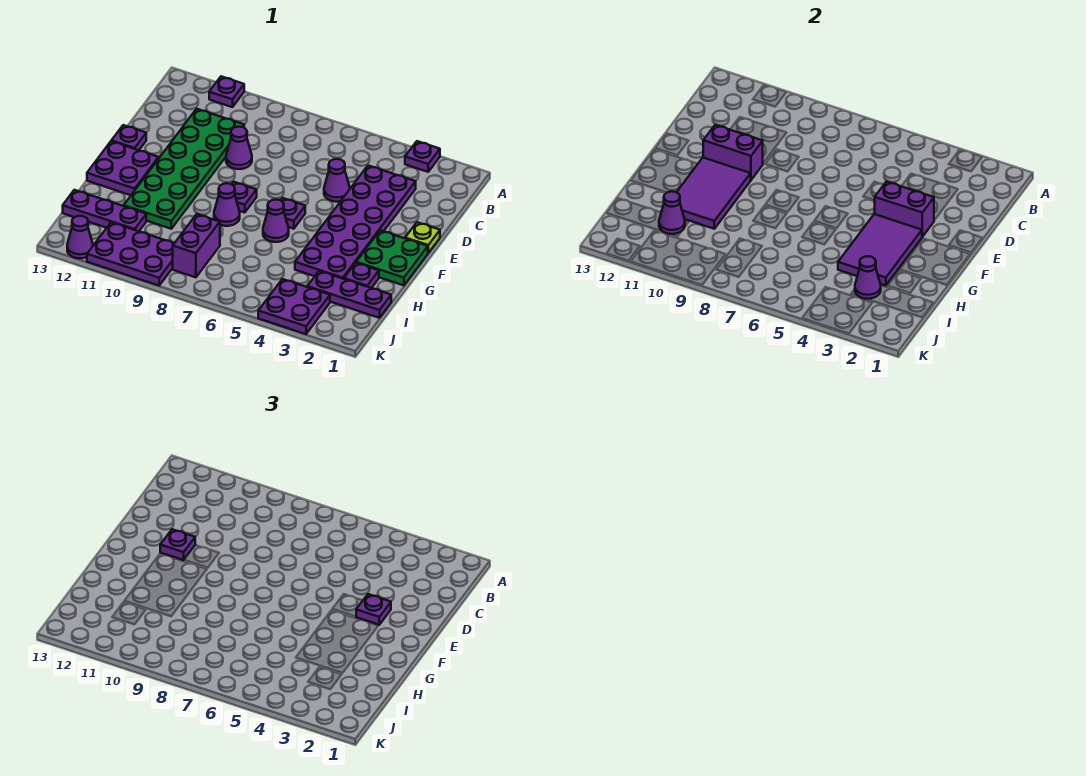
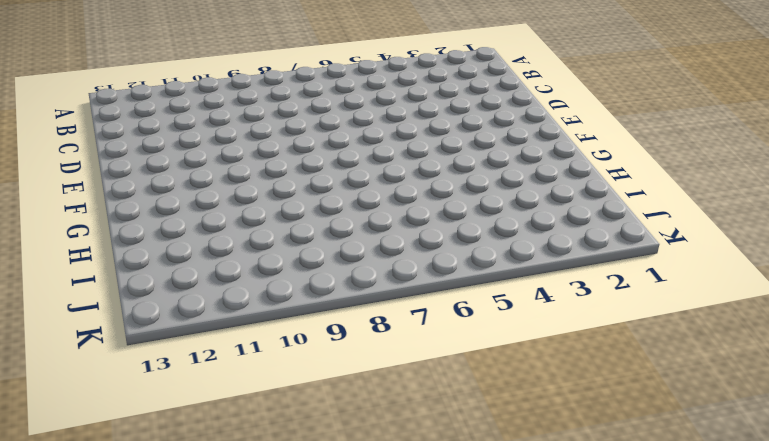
none -> purple 1x1 plate [405,141,440,172]
none -> purple 1x1 plate [209,76,244,107]
none -> purple 2x6 plate [295,166,416,279]

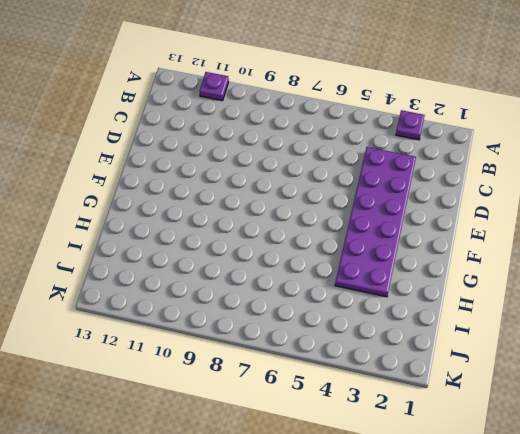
none -> green 2x6 plate [124,109,244,229]
none -> purple 1x1 cone [324,159,350,202]
none -> purple 1x1 cone [226,127,252,169]

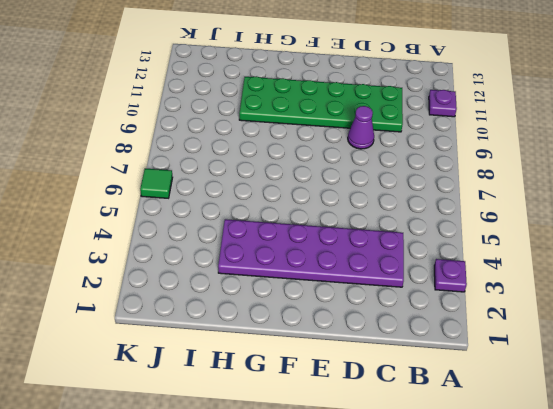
green 1x1 tile [140,168,173,198] -> none
none -> purple 1x1 cone [324,159,350,202]
none -> lime 1x1 plate [405,222,440,253]
none -> purple 1x1 plate [112,125,146,150]

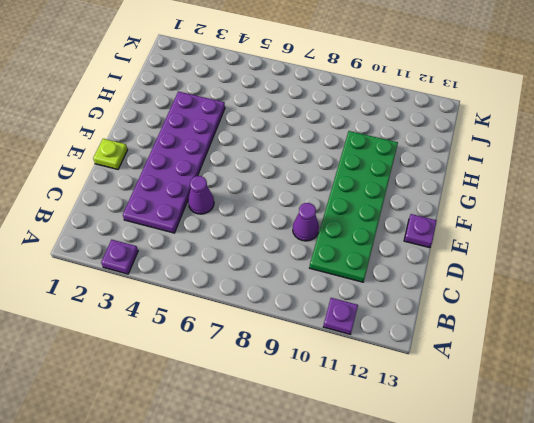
none -> green 2x2 plate [356,230,428,285]
none -> purple 1x1 plate [280,198,305,229]
none -> purple 1x1 plate [232,182,257,213]

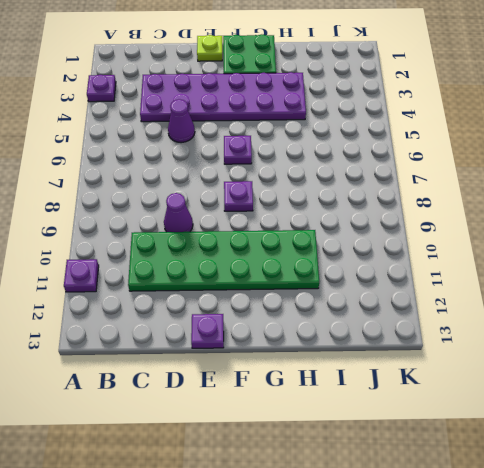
none -> purple 2x2 plate [87,141,159,195]
none -> purple 1x1 cone [263,199,289,242]
none -> purple 1x1 cone [214,183,240,226]

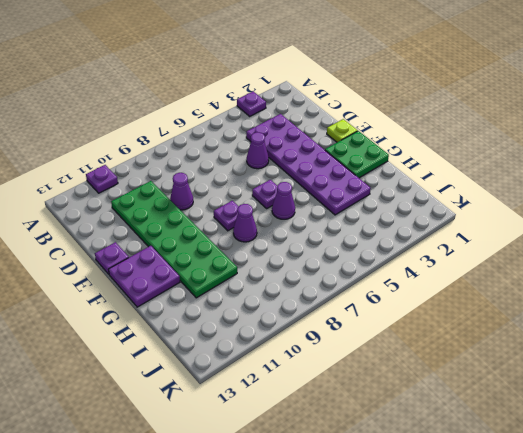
none -> purple 1x1 plate [344,263,379,288]
none -> purple 1x3 plate [307,271,391,318]
none -> purple 1x2 brick [173,214,220,277]

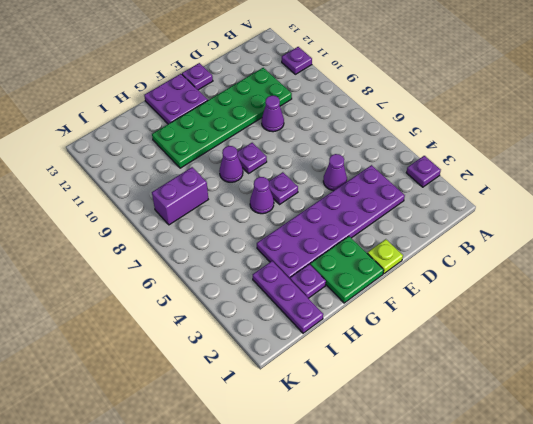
none -> purple 1x3 plate [63,190,146,231]
none -> purple 2x2 plate [258,279,330,334]
none -> purple 2x3 plate [87,222,174,285]

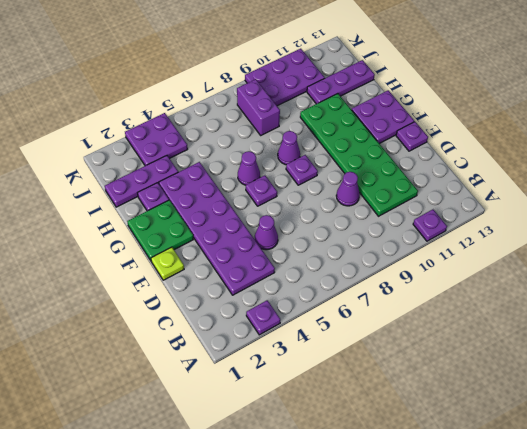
none -> purple 1x1 cone [67,216,93,258]
none -> purple 1x2 brick [874,182,934,237]
none -> purple 1x2 brick [703,125,763,180]

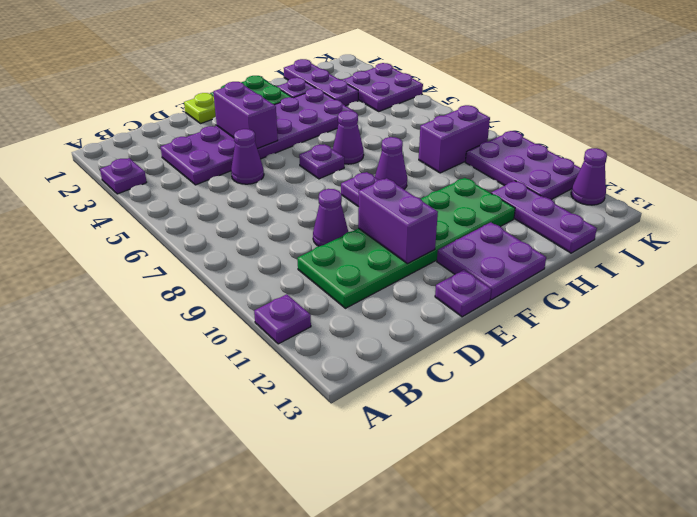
none -> purple 2x3 tile [838,214,922,286]
none -> purple 2x3 tile [677,158,751,229]
none -> purple 1x1 cone [855,256,881,299]

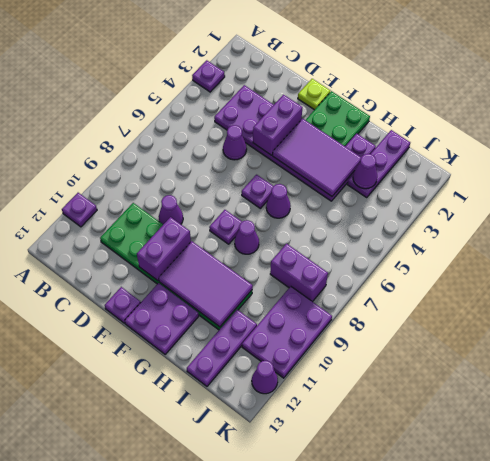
none -> purple 2x2 plate [258,279,330,334]
none -> purple 1x1 cone [659,191,685,234]
none -> purple 1x1 plate [356,594,391,625]

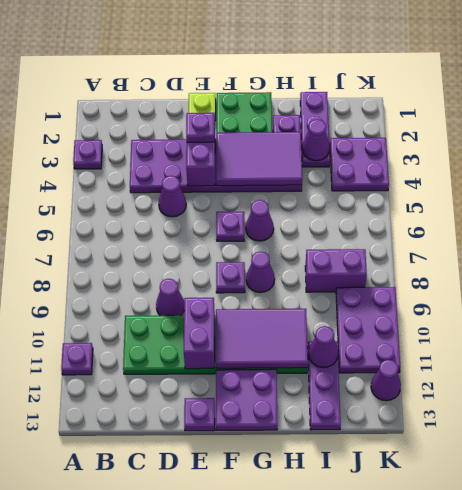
none -> purple 1x1 plate [160,529,195,560]

